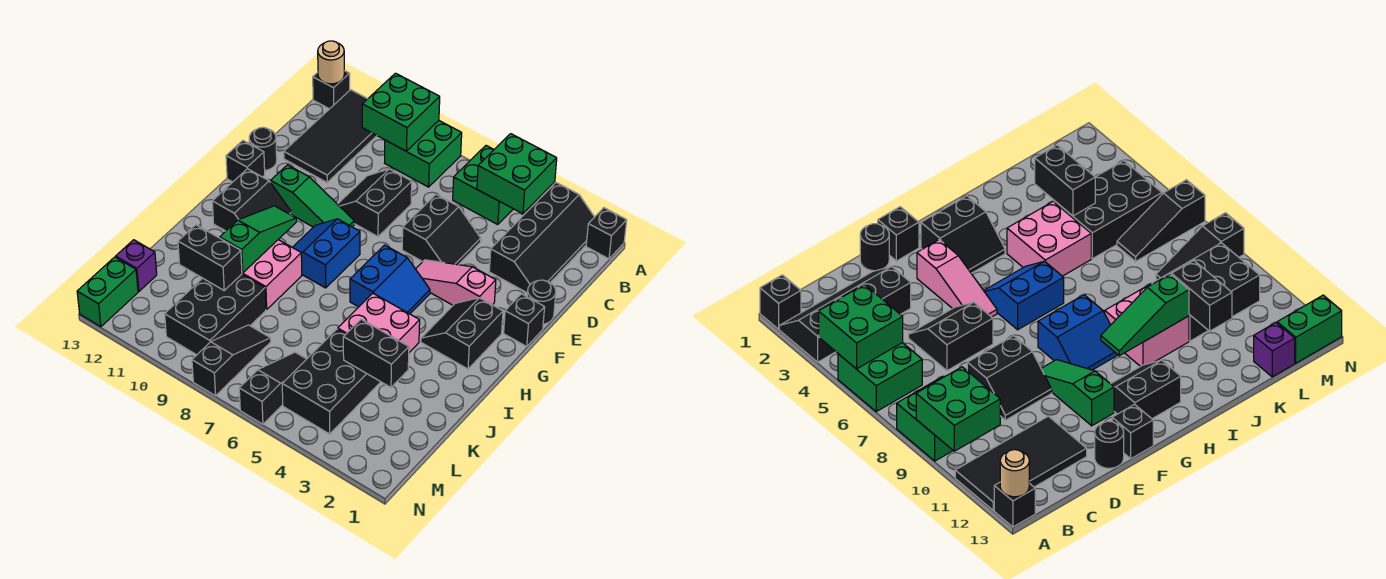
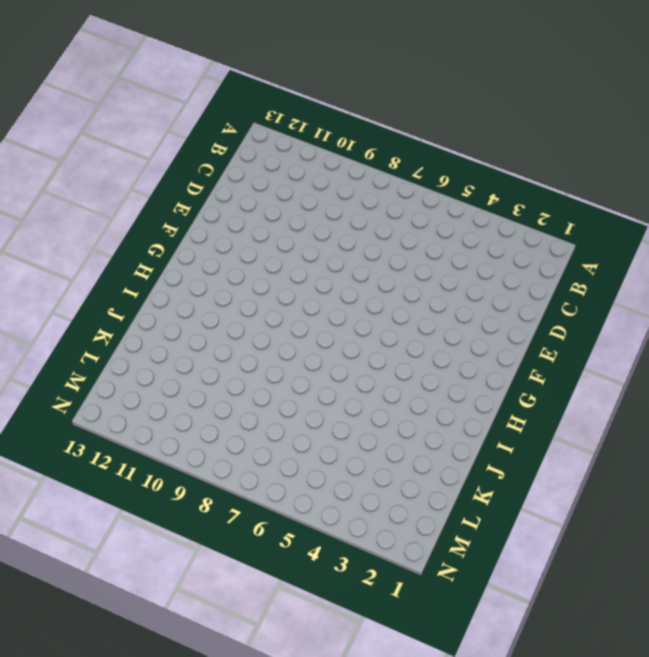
none -> black 1x1 brick [586,208,627,259]
none -> black 2x4 slope [489,183,594,293]
none -> green 2x2 brick [453,146,513,225]
none -> green 2x2 brick [385,121,462,187]

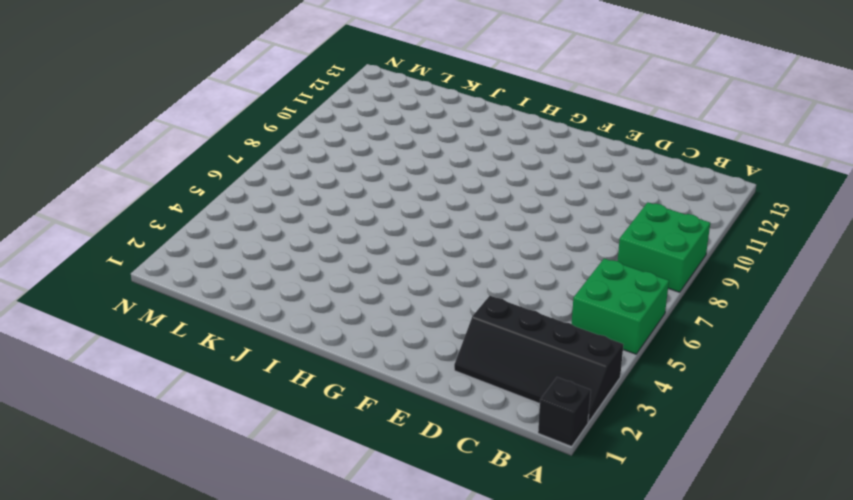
none -> black 2x4 tile [284,90,377,182]
none -> black 1x1 brick [313,71,350,109]
none -> black 2x2 slope [402,195,481,265]
none -> black 2x2 slope [338,169,412,237]

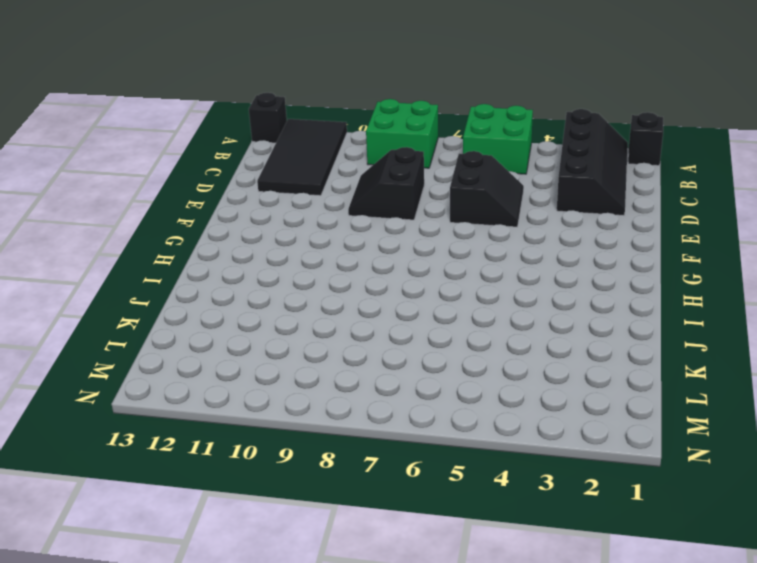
none -> black 1x1 round brick [527,280,556,324]
none -> black 1x1 round brick [249,127,277,170]
none -> black 1x1 brick [504,294,545,346]
none -> pink 1x3 slope [416,260,496,305]

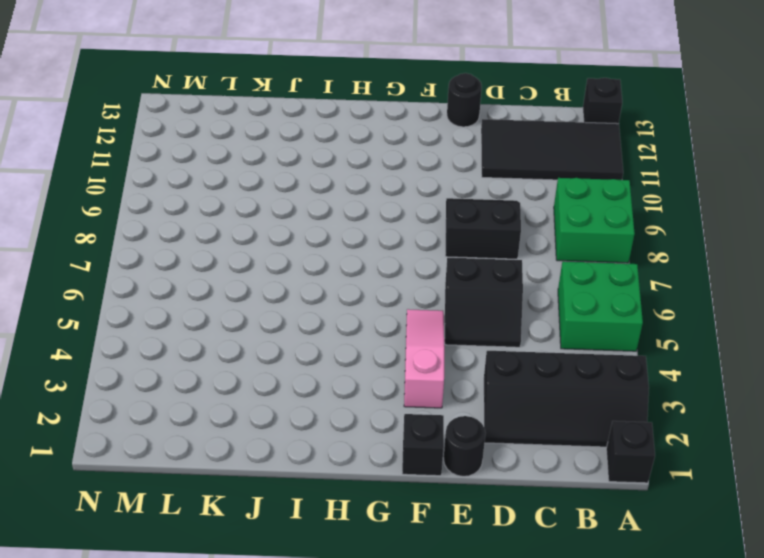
none -> green 1x3 slope [271,165,354,227]
none -> black 1x1 brick [226,141,265,182]
none -> black 2x2 slope [421,298,503,369]
none -> blue 2x2 slope [350,245,430,314]

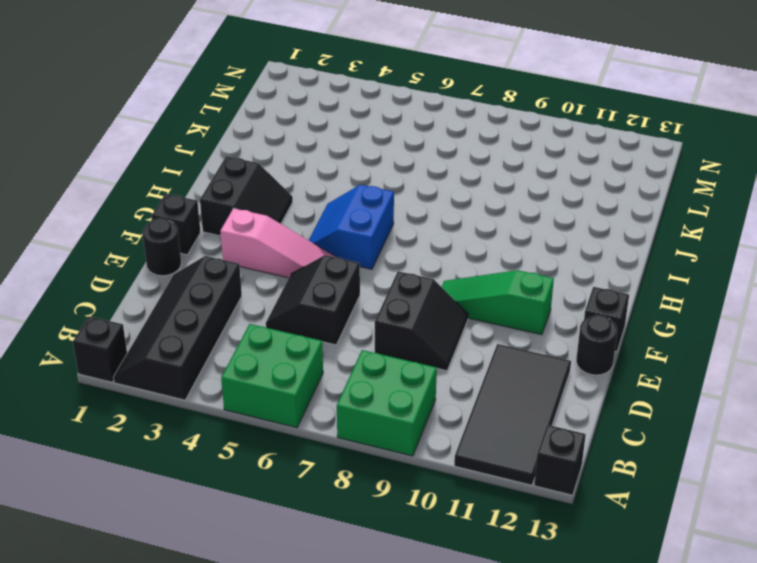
none -> blue 2x2 slope [293,219,360,288]
none -> black 2x2 slope [212,169,292,231]
none -> pink 2x2 brick [338,293,420,352]
none -> pink 2x2 brick [242,240,302,310]

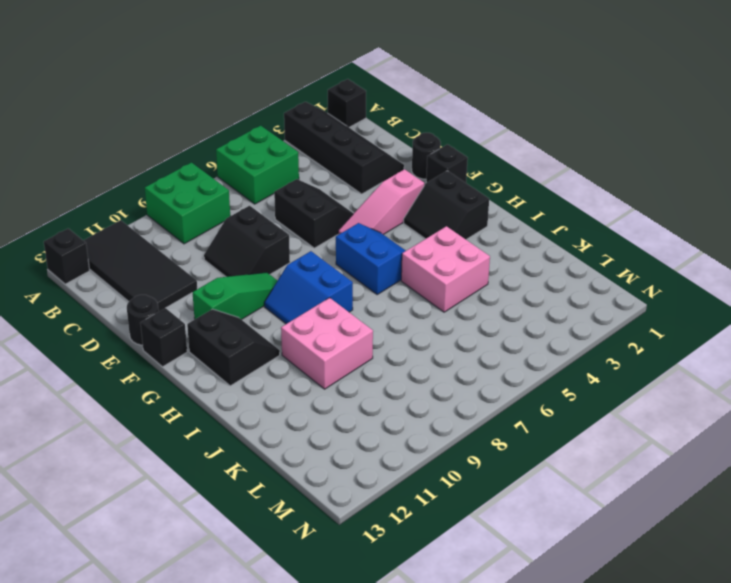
none -> black 2x3 brick [282,329,380,434]
none -> black 2x3 brick [165,274,266,355]
none -> black 1x3 slope [239,352,306,424]
none -> black 1x3 slope [192,325,271,396]

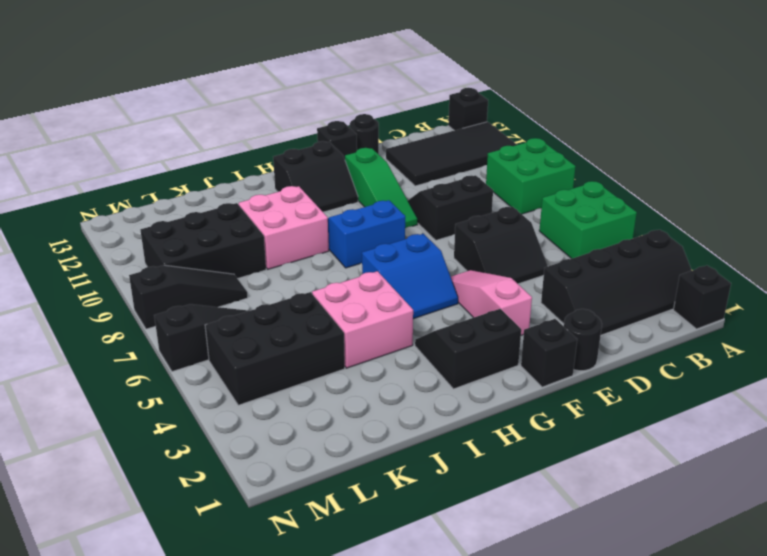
none -> purple 1x1 brick [116,240,157,291]
none -> green 1x2 brick [77,257,138,327]
none -> green 2x2 brick [477,134,557,214]
none -> green 2x2 brick [362,73,440,151]

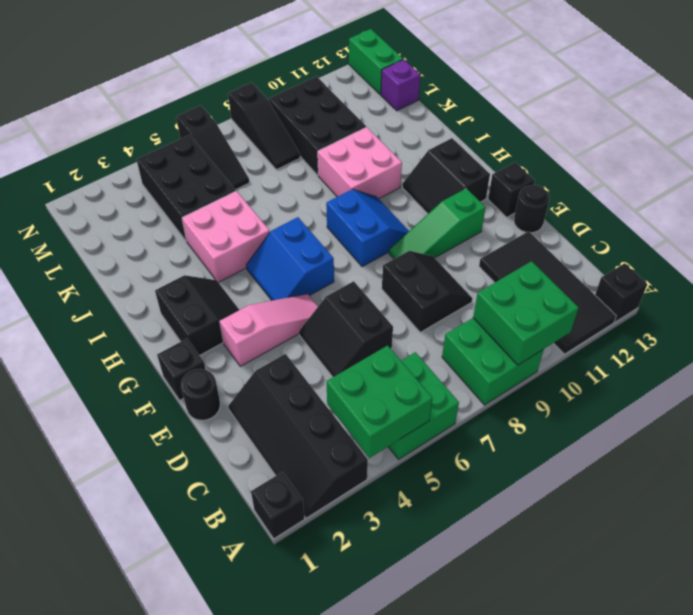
none -> tan 1x1 round brick [318,41,344,84]
none -> green 1x3 slope [220,206,296,273]
none -> black 1x2 brick [343,319,409,387]
none -> black 1x2 brick [178,225,242,290]

